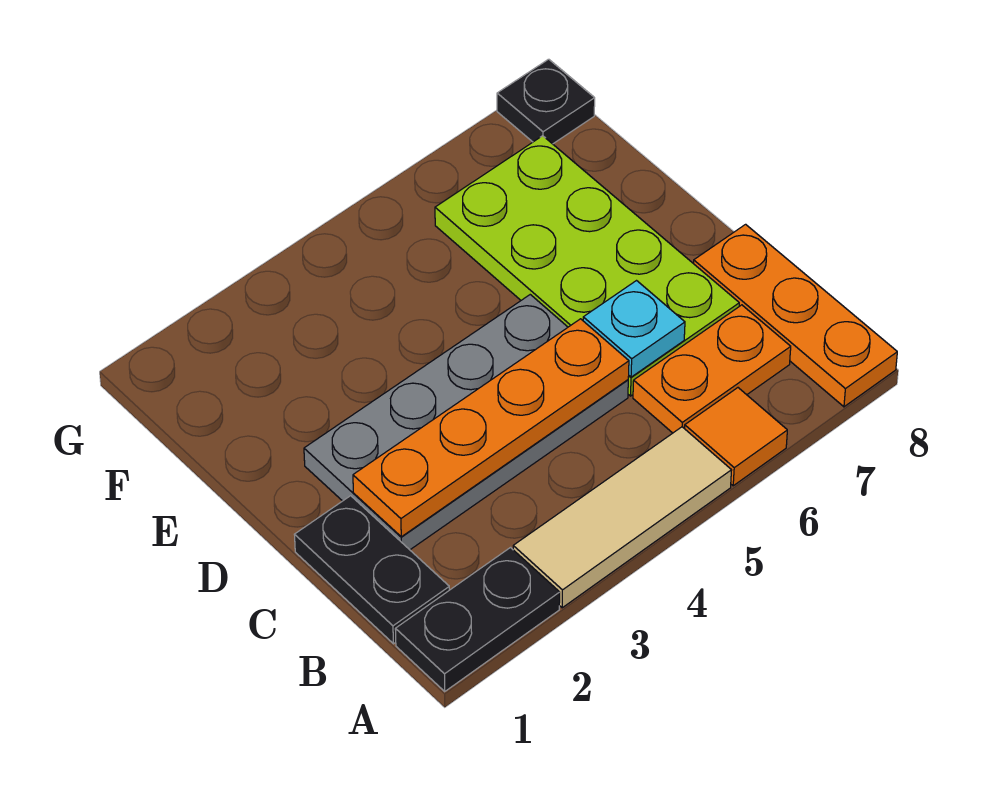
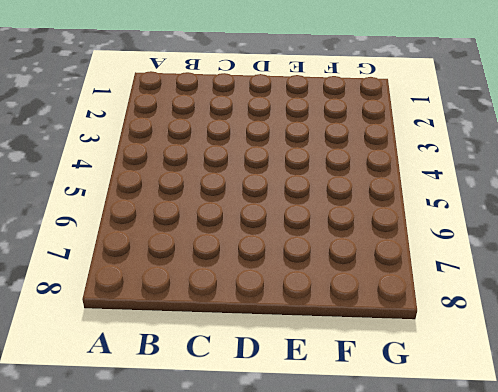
none -> black 1x2 plate [395,548,560,691]
none -> tan 1x3 tile [513,427,732,608]

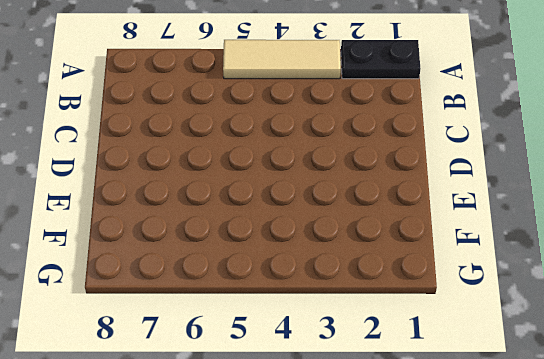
none -> orange 1x1 tile [685,388,787,486]
none -> orange 1x3 plate [694,224,897,407]

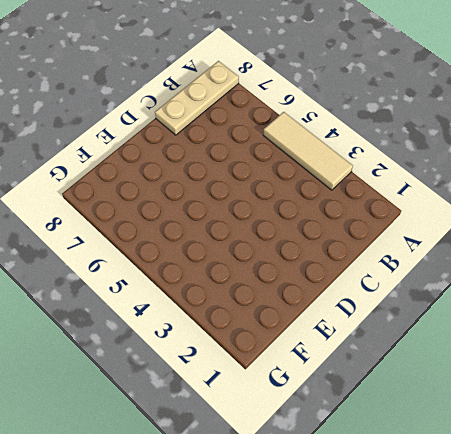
tan 1x3 plate [155,61,239,135] -> orange 1x3 plate [694,224,897,407]
none -> black 1x2 plate [395,548,560,691]
none -> orange 1x1 tile [685,388,787,486]

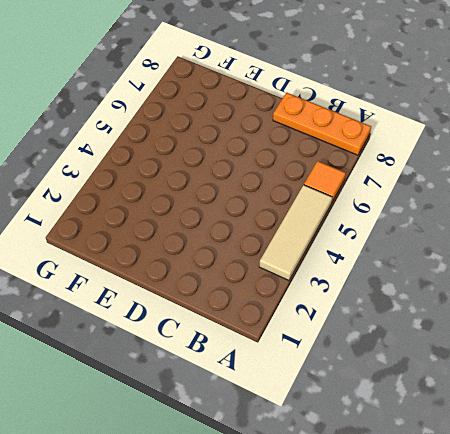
none -> black 1x2 plate [395,548,560,691]
none -> black 1x2 plate [294,496,449,644]

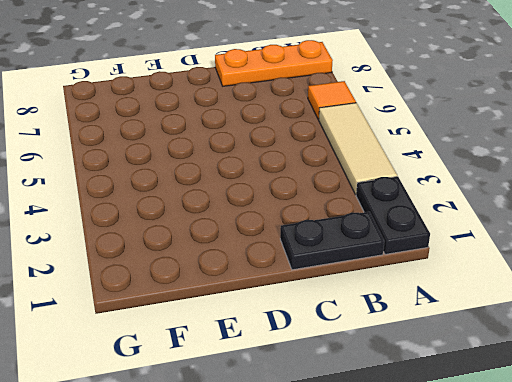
none -> orange 1x2 plate [633,305,791,433]
none -> grey 2x4 plate [304,295,628,550]

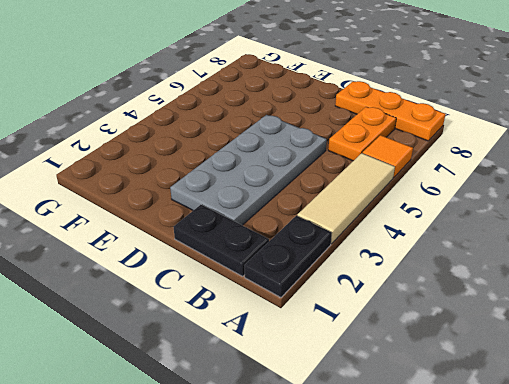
none -> lime 2x4 plate [435,136,739,396]
none -> black 1x1 plate [497,59,595,144]

